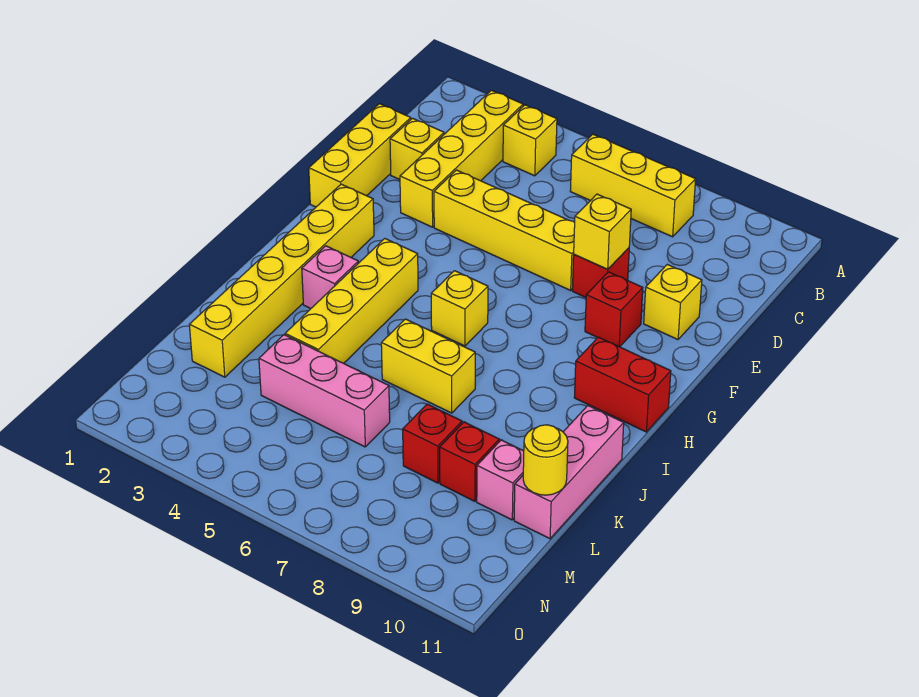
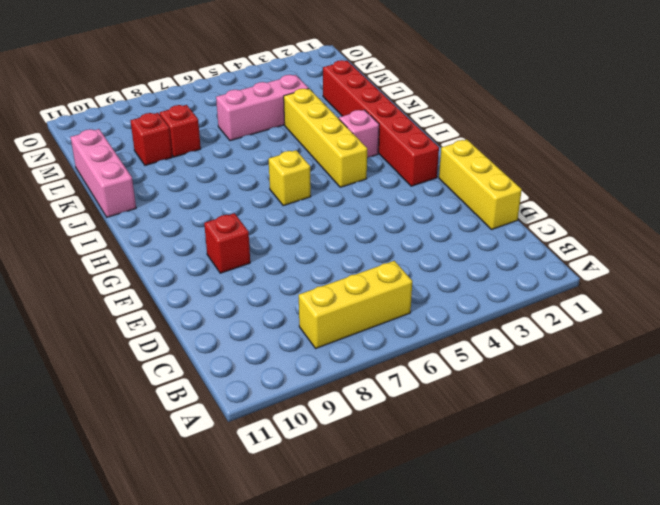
red 1x6 brick [323,60,439,186] -> yellow 1x6 brick [189,184,374,377]
none -> yellow 1x4 brick [400,90,523,227]
none -> yellow 1x1 brick [503,105,557,176]
none -> yellow 1x1 brick [390,118,444,180]

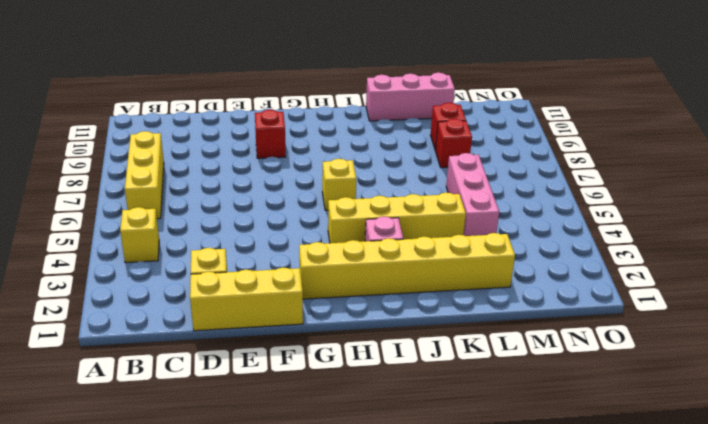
none -> yellow 1x4 brick [400,90,523,227]
none -> yellow 1x4 brick [434,170,575,290]
none -> red 1x1 brick [572,248,629,297]

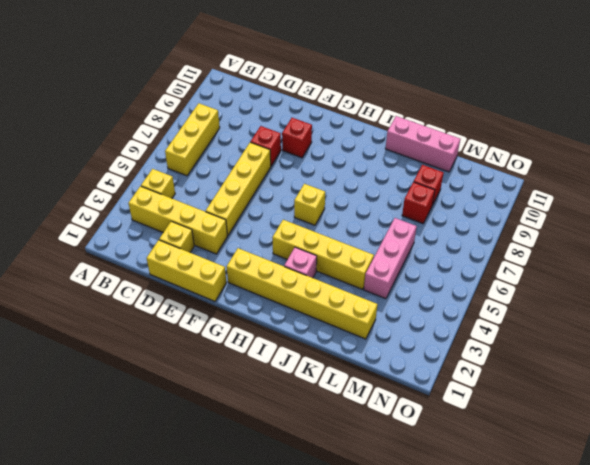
none -> yellow 1x1 brick [644,264,702,340]
none -> red 1x2 brick [574,337,671,432]
none -> yellow 1x2 brick [381,319,475,413]

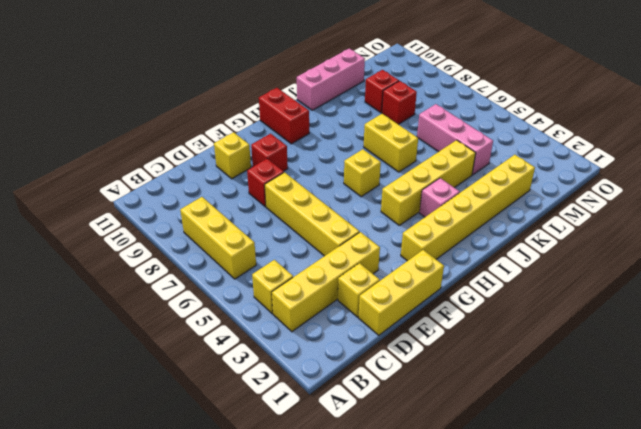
none -> pink 1x1 brick [477,440,524,520]
none -> yellow 1x1 brick [574,194,631,269]
none -> yellow 1x1 round brick [523,425,568,495]

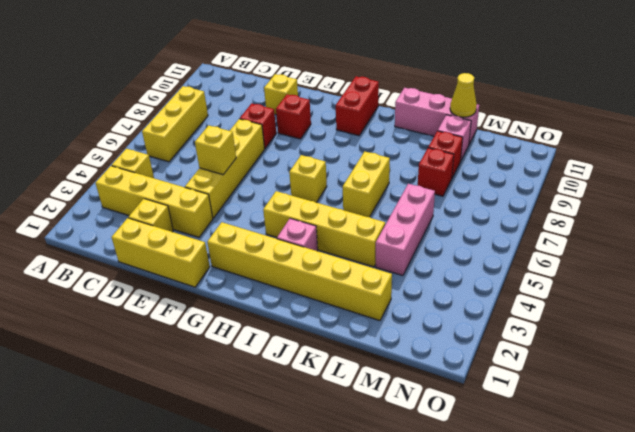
yellow 1x1 brick [195,125,236,175] -> yellow 1x1 brick moved to [574,194,631,269]
yellow 1x1 cone [450,73,477,117] -> yellow 1x1 round brick [523,425,568,495]

